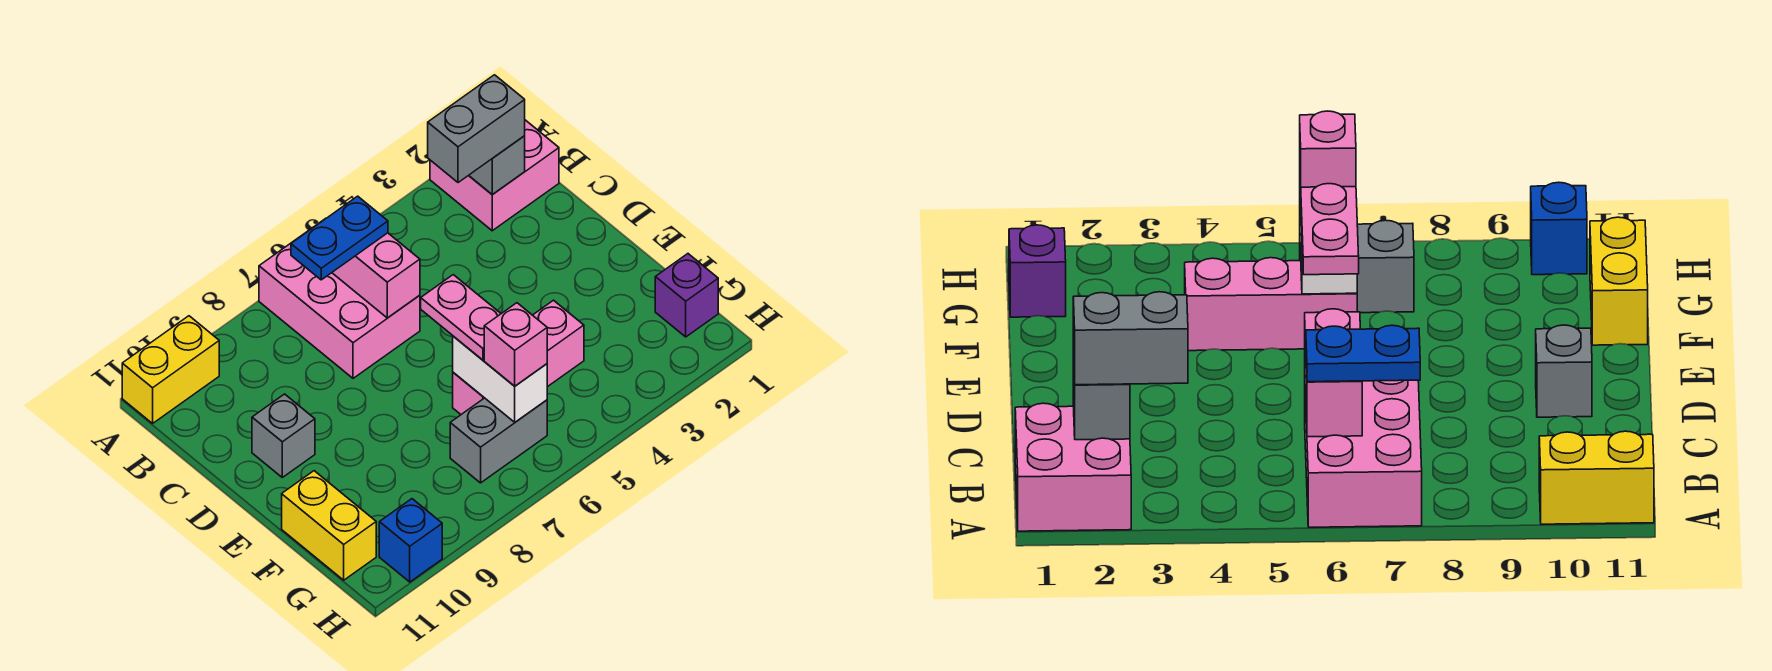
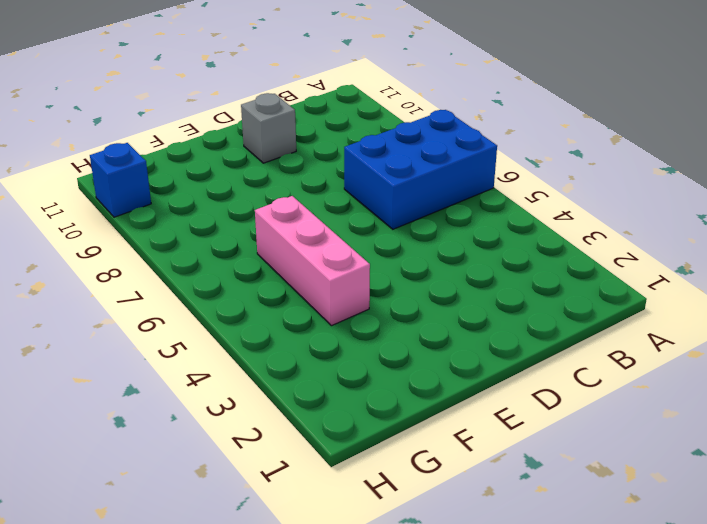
blue 2x3 brick [344,110,497,229] -> pink 2x3 brick [259,218,420,378]
none -> pink 2x2 brick [430,120,559,231]
none -> yellow 1x2 brick [122,316,219,423]
none -> yellow 1x2 brick [282,471,376,580]

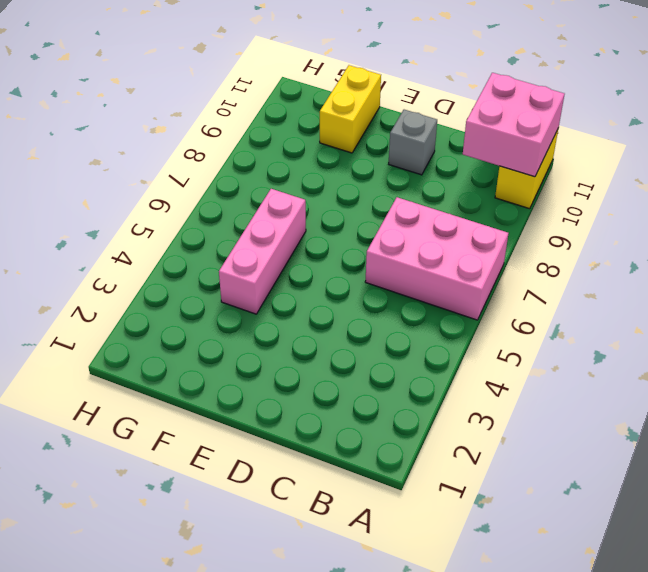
pink 2x2 brick [463,73,564,177] -> pink 2x2 brick moved to [430,120,559,231]
yellow 1x2 brick [320,65,381,153] -> yellow 1x2 brick turned to [282,471,376,580]
none -> purple 1x1 brick [655,254,718,337]
none -> grey 1x2 brick [450,398,547,483]
none -> blue 1x1 brick [379,499,442,582]

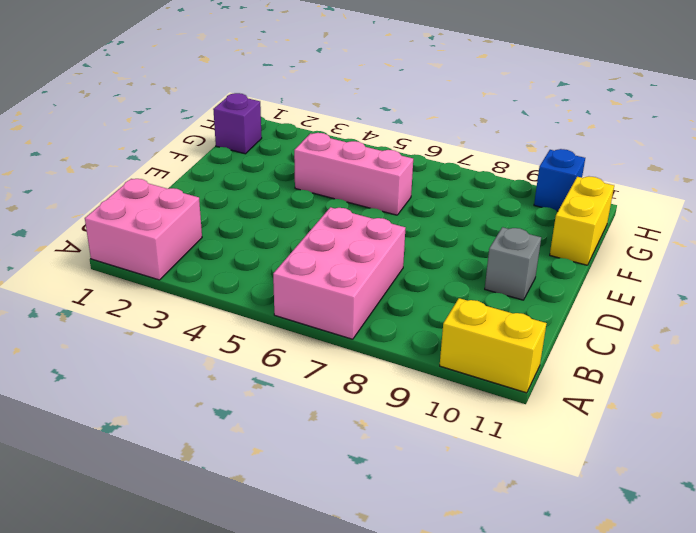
none -> grey 1x2 brick [450,398,547,483]
none -> grey 1x1 brick [469,136,525,195]
none -> pink 1x2 brick [332,233,420,318]

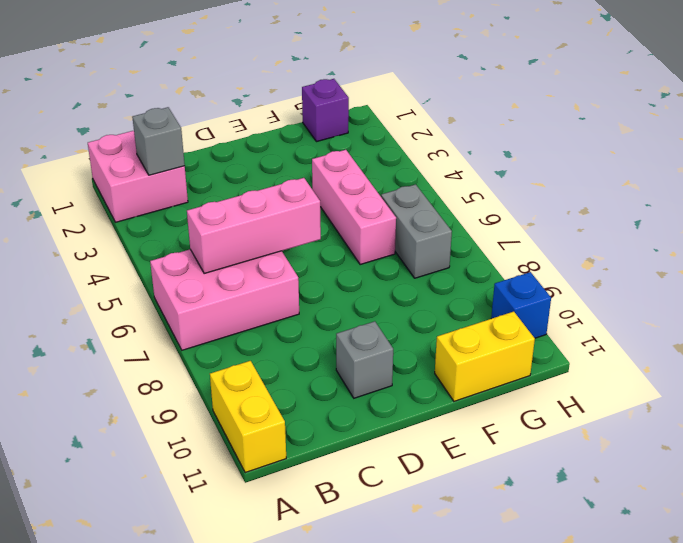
pink 1x3 brick [187,178,321,273] -> pink 1x2 brick [332,233,420,318]
none -> white 1x2 brick [453,336,547,422]
none -> grey 1x2 brick [428,75,525,183]
none -> blue 1x2 plate [291,196,388,280]

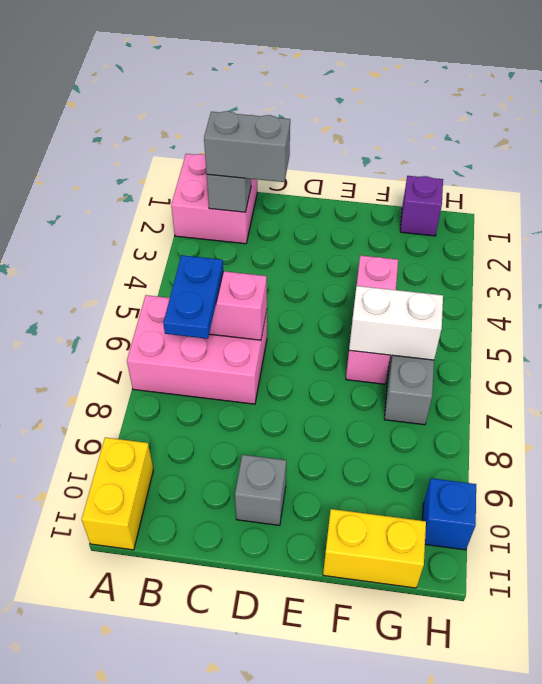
grey 1x2 brick [204,111,290,182] -> grey 1x2 brick turned to [428,75,525,183]
none -> pink 1x2 plate [421,275,501,360]
none -> pink 1x1 brick [484,303,547,386]

